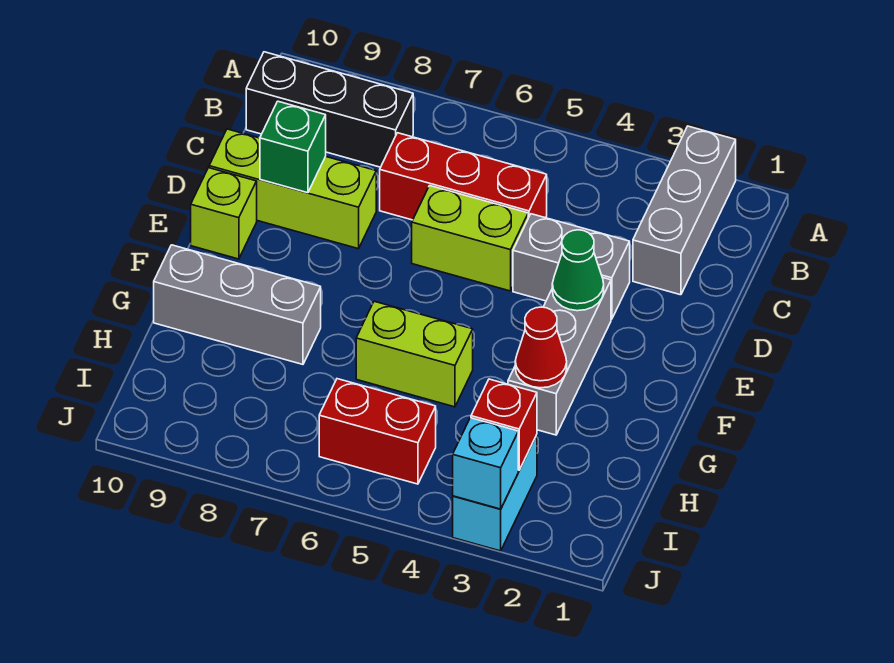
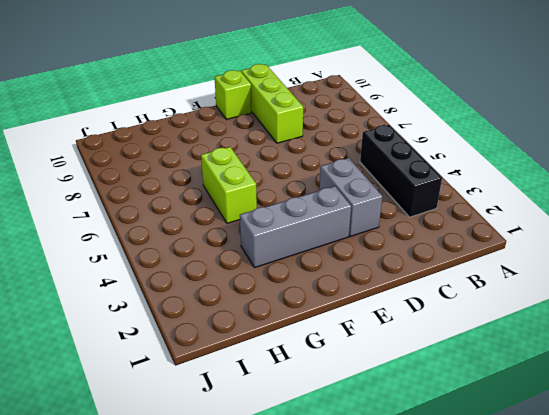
black 1x3 brick [360,125,442,217] -> black 1x3 brick moved to [246,52,413,167]
none -> grey 1x3 brick [633,126,736,295]
none -> red 1x3 brick [380,133,547,220]
none -> lime 1x2 brick [412,186,528,291]

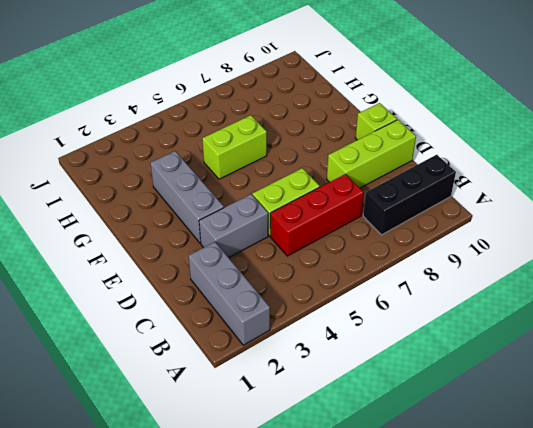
none -> grey 1x3 brick [154,245,321,364]
none -> cyan 1x2 brick [453,435,537,551]
none -> red 1x2 brick [319,379,436,484]

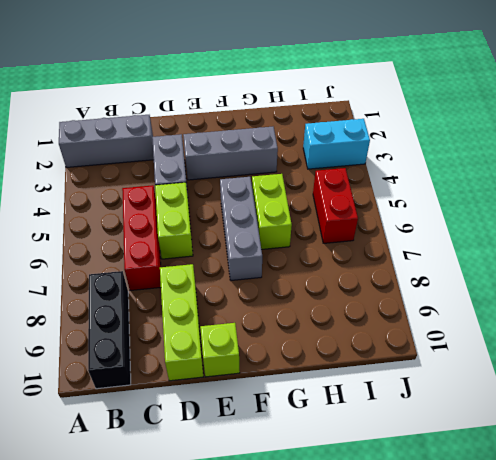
grey 1x3 brick [220,177,262,280] -> grey 1x3 brick moved to [154,245,321,364]
none -> green 1x1 brick [260,101,326,193]
none -> green 1x1 cone [552,230,604,311]
none -> red 1x1 cone [515,307,567,388]

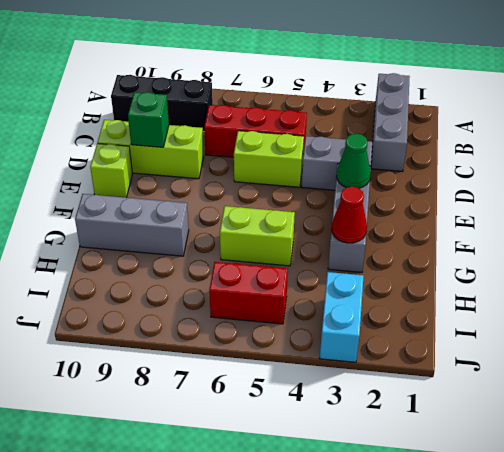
none -> red 1x1 brick [471,379,537,470]
none -> cyan 1x1 brick [453,418,518,509]

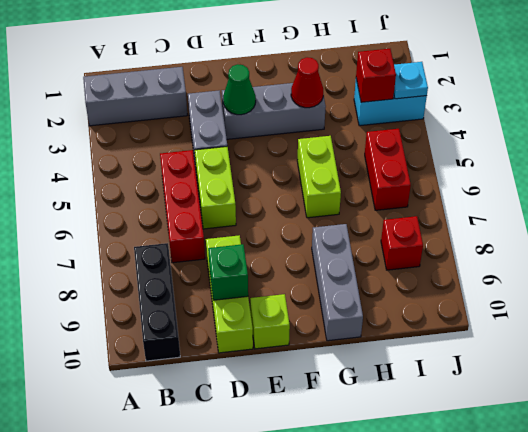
red 1x1 brick [381,216,423,270] -> none
cyan 1x1 plate [394,62,428,99] -> cyan 1x1 brick [453,418,518,509]

